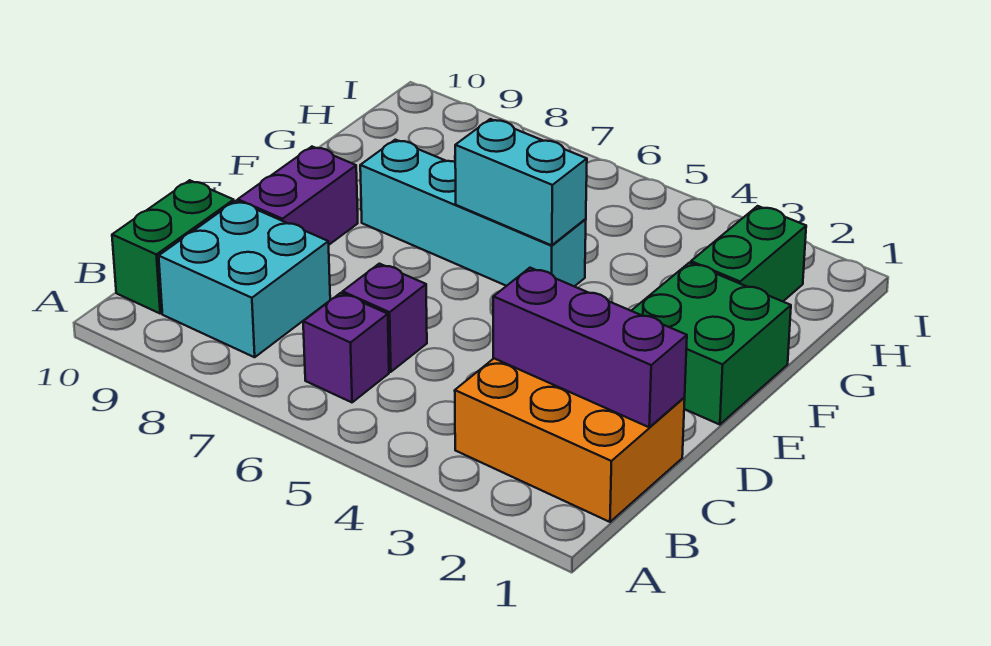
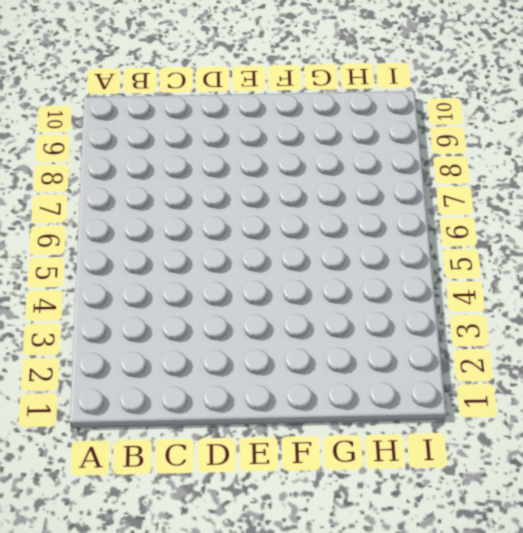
none -> orange 2x3 brick [455,358,685,522]
none -> purple 1x1 brick [303,293,389,402]

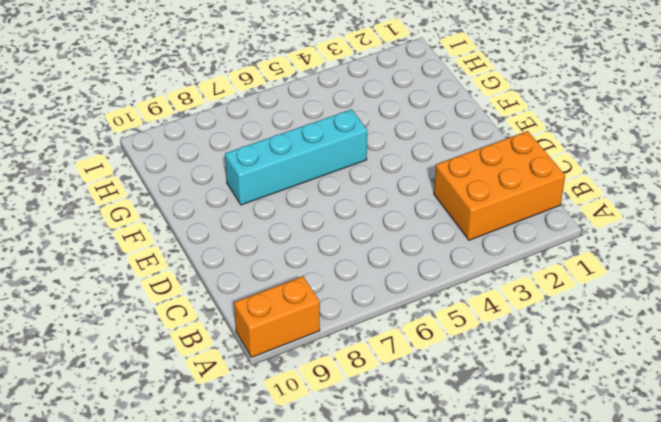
orange 1x2 brick [234,276,320,357] -> none
none -> purple 1x1 brick [303,293,389,402]
none -> cyan 2x2 brick [159,201,330,357]

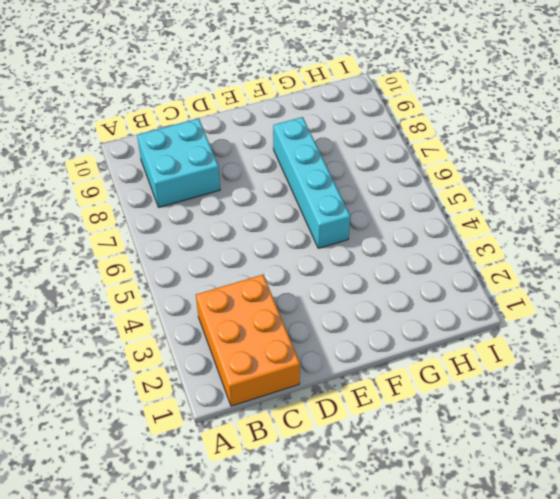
none -> purple 1x1 brick [303,293,389,402]
none -> green 1x2 brick [112,180,234,313]

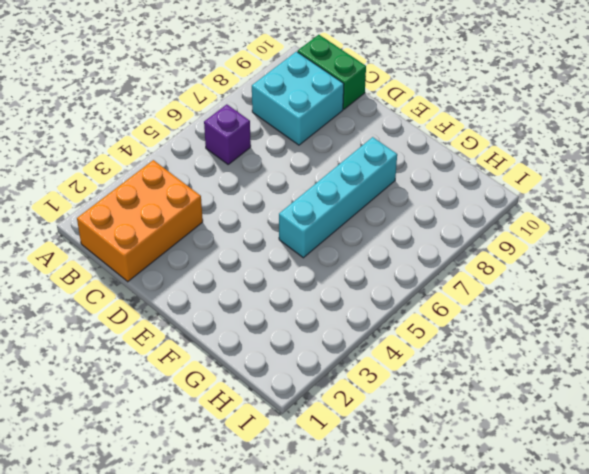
none -> purple 1x1 brick [343,264,427,372]
none -> purple 1x2 brick [238,147,358,245]

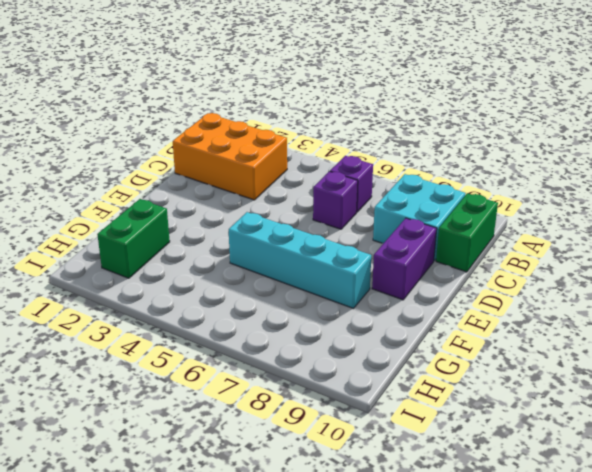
none -> green 2x2 brick [631,263,791,425]
none -> purple 1x3 brick [493,268,687,427]

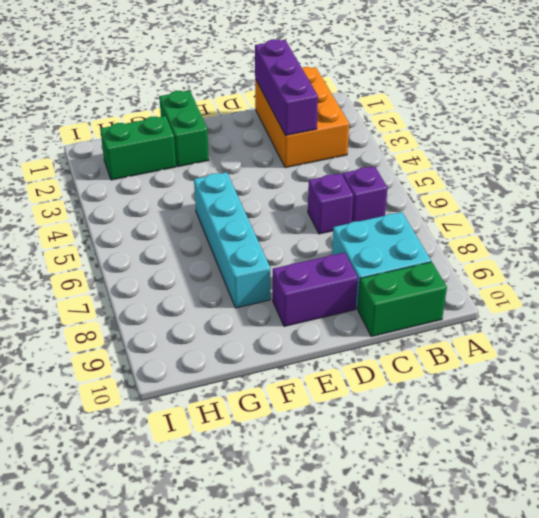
green 1x2 brick [159,91,209,167] -> green 2x2 brick [631,263,791,425]
none -> cyan 1x2 brick [455,119,587,245]

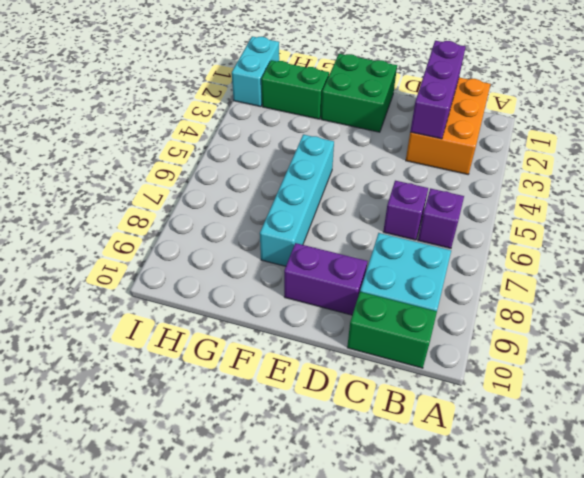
cyan 1x2 brick [232,36,279,107] -> cyan 1x2 brick moved to [455,119,587,245]

